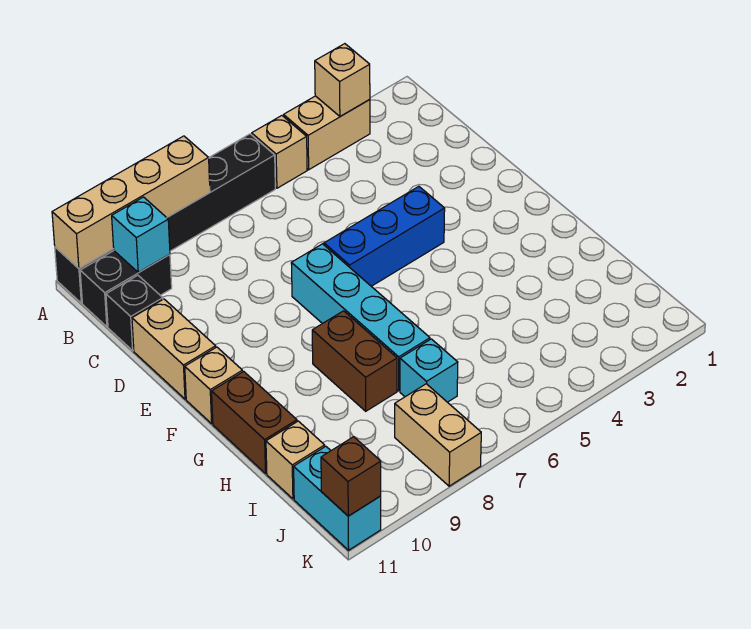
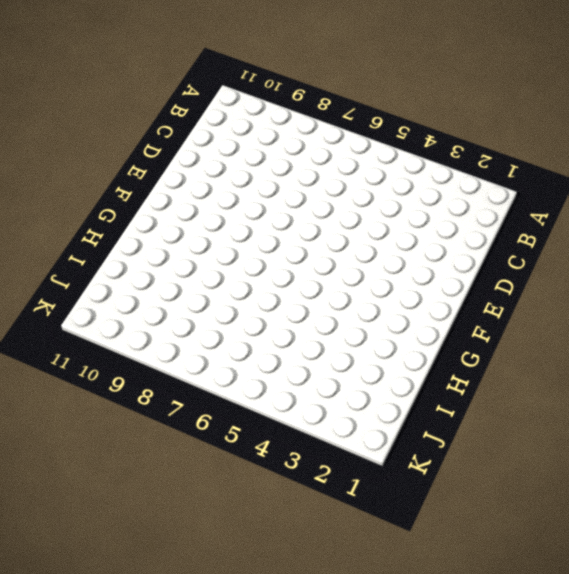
none -> tan 1x2 brick [284,96,370,170]
none -> tan 1x1 brick [252,116,307,188]
none -> black 1x6 brick [55,134,275,303]

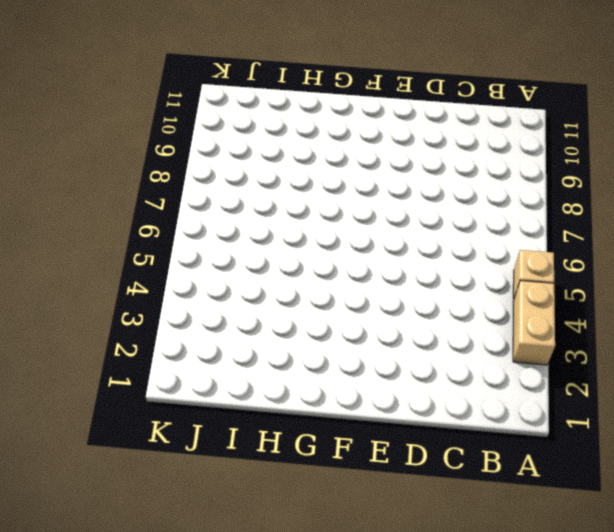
none -> black 1x6 brick [55,134,275,303]
none -> black 1x2 brick [80,251,172,327]
none -> black 1x1 brick [106,275,163,350]

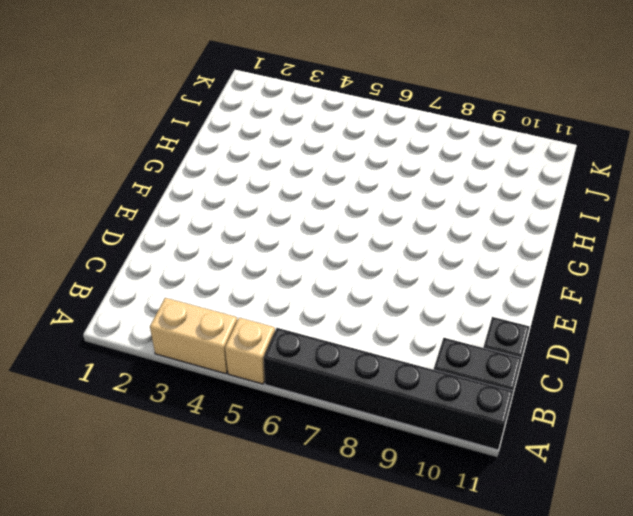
none -> tan 1x2 brick [132,299,216,399]
none -> blue 1x3 brick [324,186,445,286]
none -> cyan 1x4 brick [291,244,430,391]

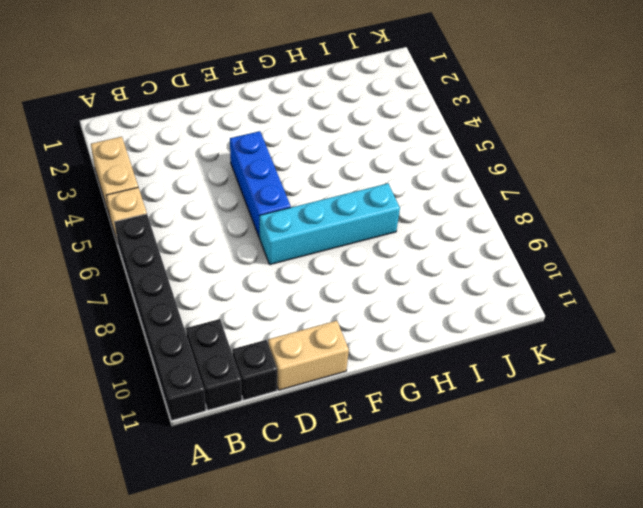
none -> tan 1x1 brick [185,347,243,424]
none -> brown 1x2 brick [312,311,397,411]
none -> brown 1x2 brick [212,372,297,473]

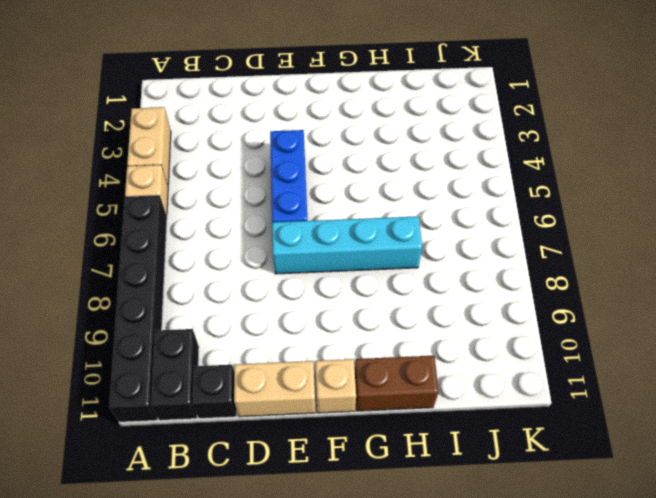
none -> brown 1x2 brick [312,311,397,411]
none -> cyan 1x1 brick [400,339,458,402]
none -> tan 1x1 brick [266,421,325,499]

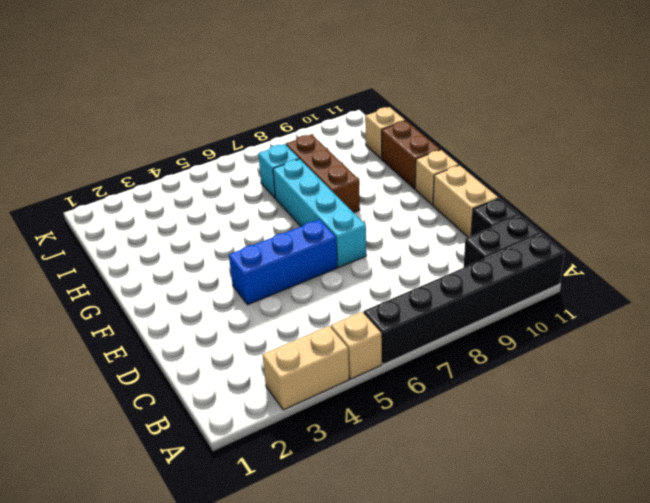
brown 1x3 brick [286,135,360,213] -> brown 1x2 brick [312,311,397,411]
none -> tan 1x2 brick [395,384,481,486]
none -> cyan 1x2 brick [294,446,381,550]
none -> tan 1x1 brick [315,44,370,116]

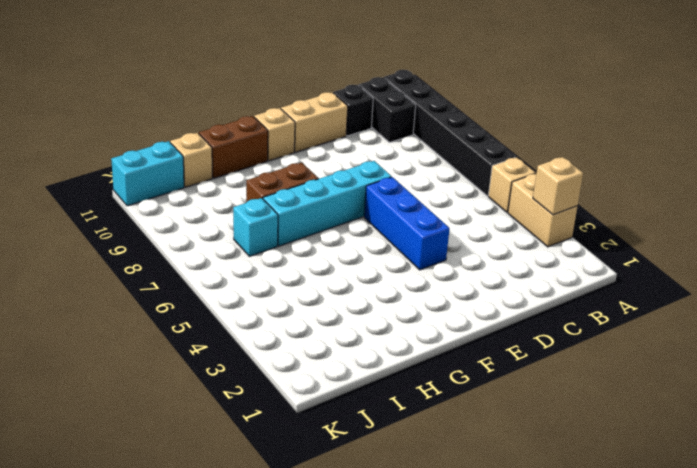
none -> tan 1x2 brick [395,384,481,486]
none -> tan 1x4 brick [52,136,210,269]
none -> cyan 1x1 brick [112,197,170,273]

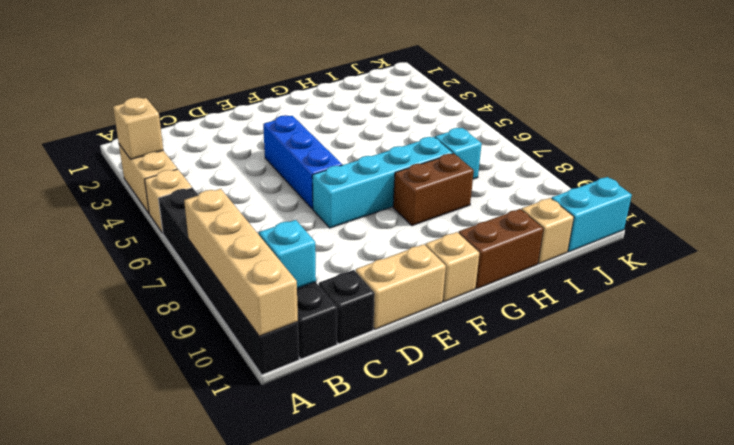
none -> tan 1x2 brick [395,384,481,486]
none -> brown 1x1 brick [321,437,381,516]

